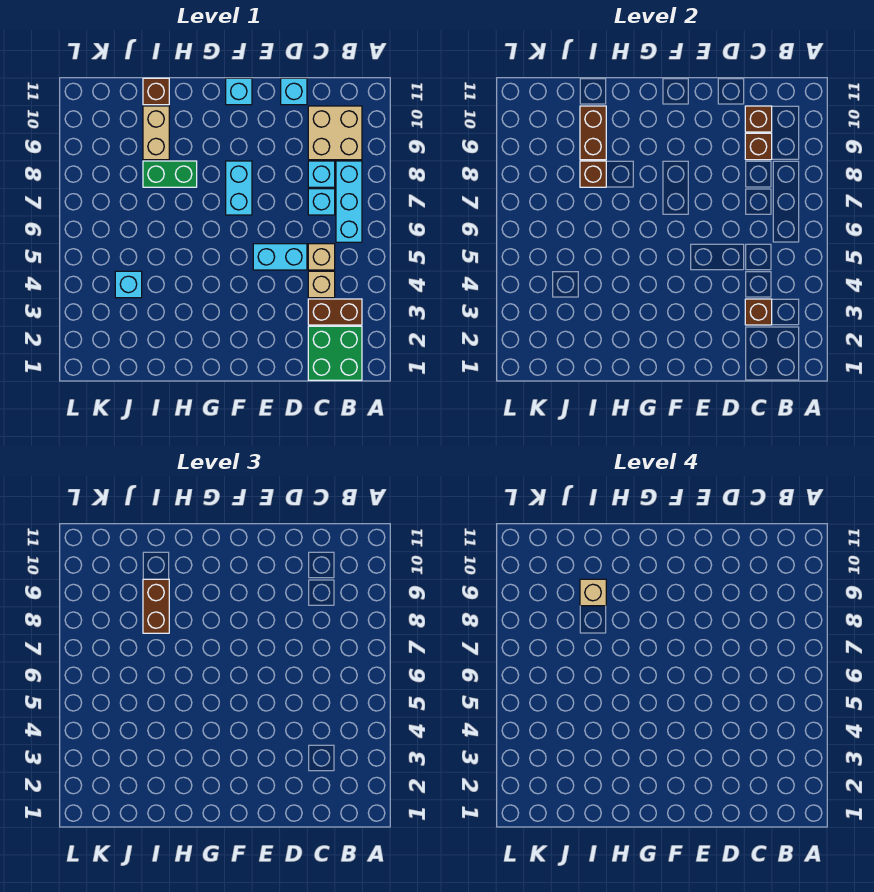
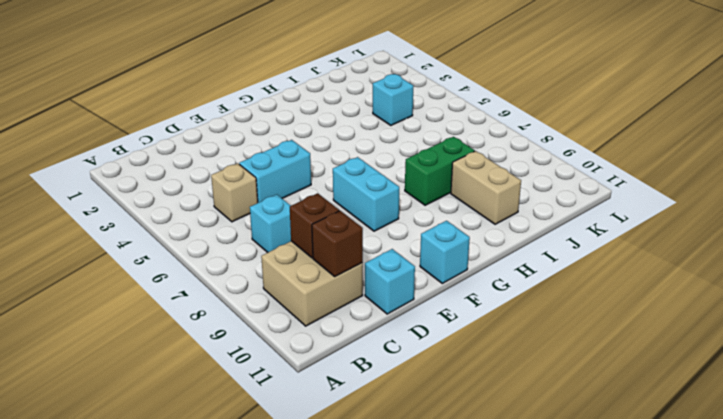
none -> green 2x2 brick [308,326,362,380]
none -> brown 1x2 brick [308,299,362,325]
none -> cyan 1x3 brick [336,161,362,242]

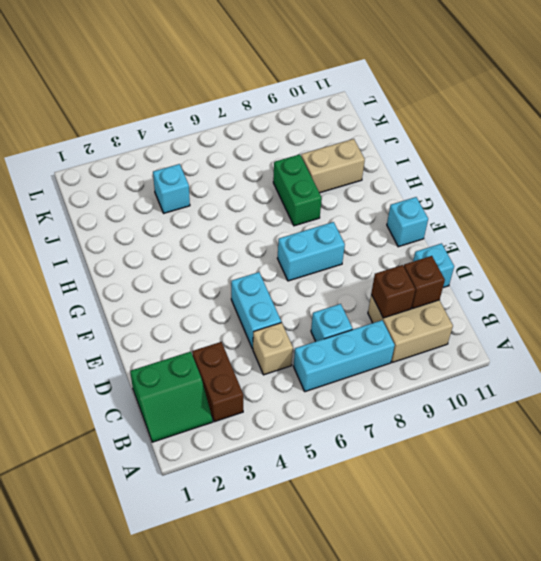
green 2x2 slope [130,352,213,442] -> green 2x2 brick [308,326,362,380]
none -> tan 1x1 brick [308,271,335,298]
none -> cyan 1x1 brick [308,161,335,187]
none -> brown 1x1 brick [143,78,169,105]

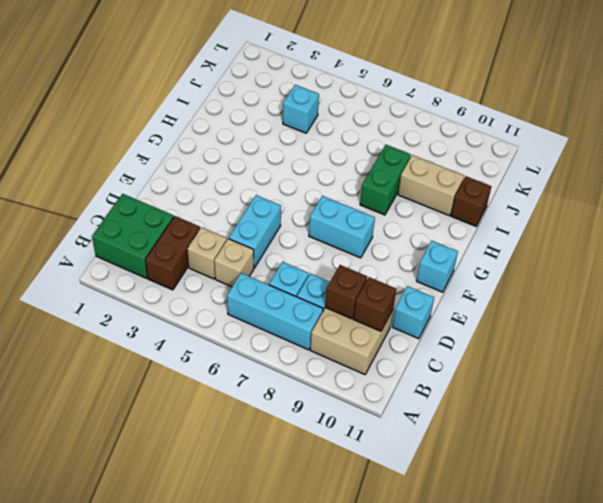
none -> brown 1x1 brick [745,299,772,325]
none -> brown 1x1 brick [580,161,606,187]
none -> brown 1x2 brick [580,106,606,160]

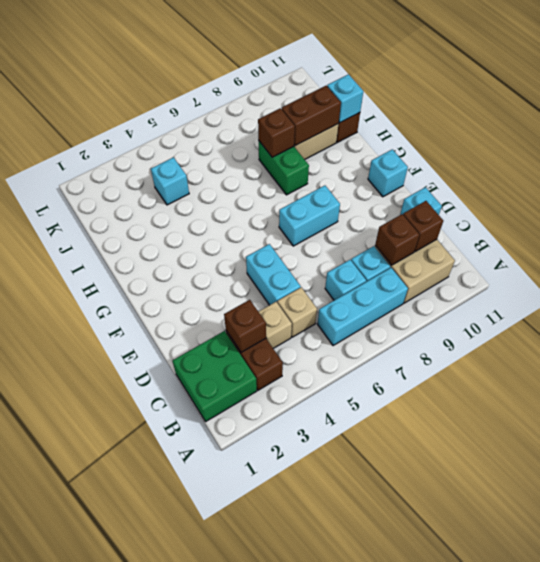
cyan 1x1 brick [327,74,363,123] -> none
none -> brown 1x2 brick [143,579,169,633]
none -> tan 1x1 brick [580,579,606,606]

